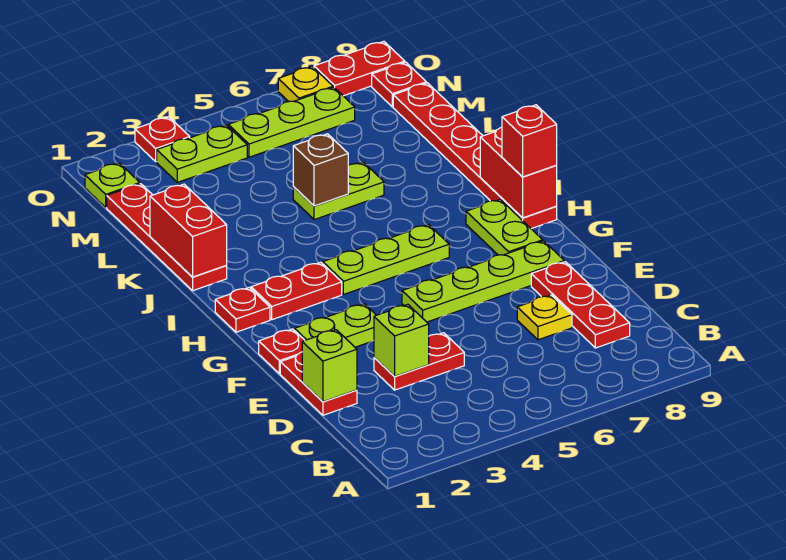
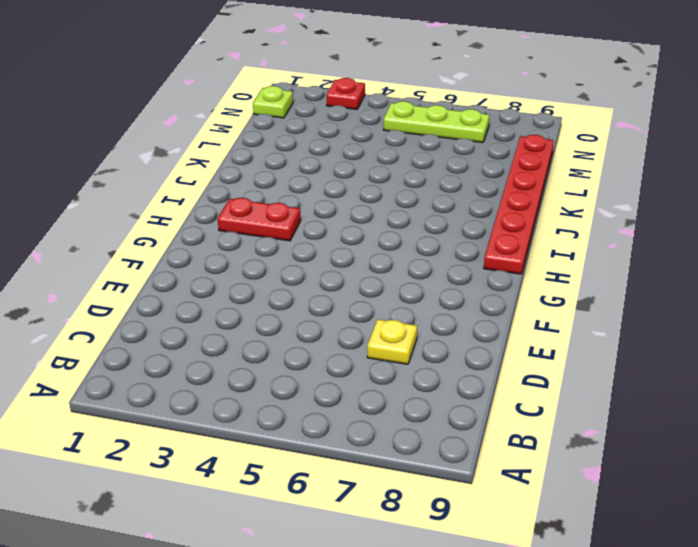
none -> red 1x3 plate [531,262,630,348]
none -> red 1x2 plate [280,352,357,415]
none -> red 1x2 plate [374,333,464,390]

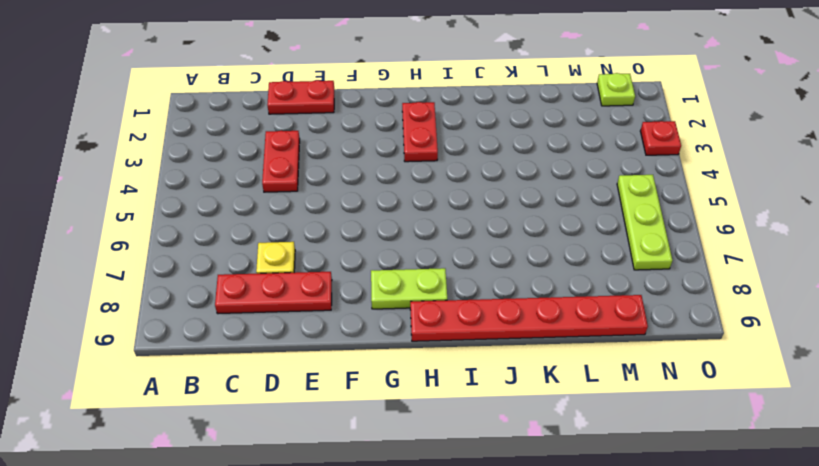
none -> red 1x1 plate [259,329,305,374]
none -> lime 1x2 plate [295,304,376,347]
none -> lime 1x4 plate [402,241,564,322]

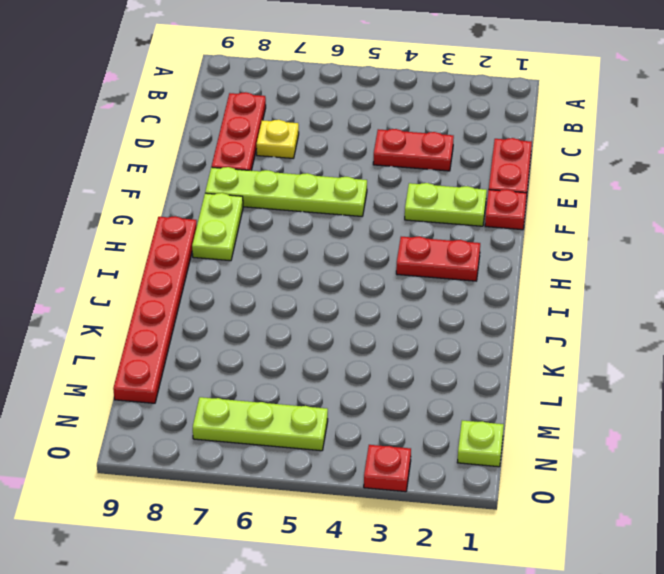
none -> red 1x1 plate [215,287,270,332]
none -> lime 1x3 plate [323,225,449,295]
none -> red 1x4 plate [107,184,227,291]

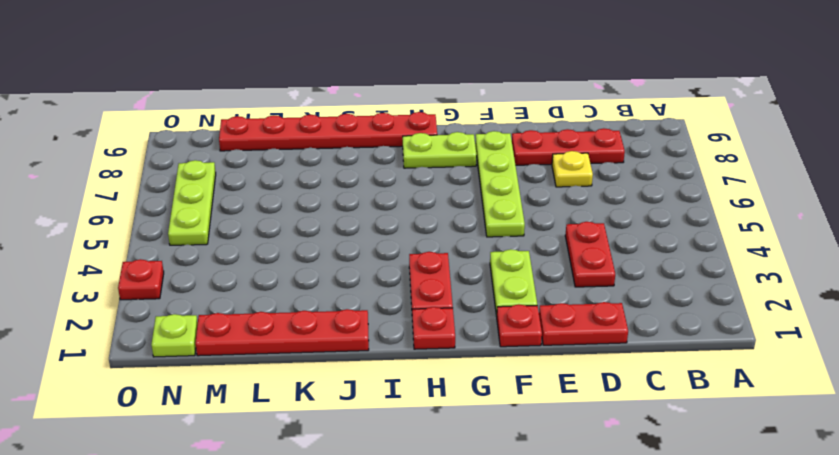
none -> lime 1x3 plate [323,225,449,295]
none -> lime 1x2 plate [293,162,384,220]
none -> lime 1x2 plate [157,125,247,182]

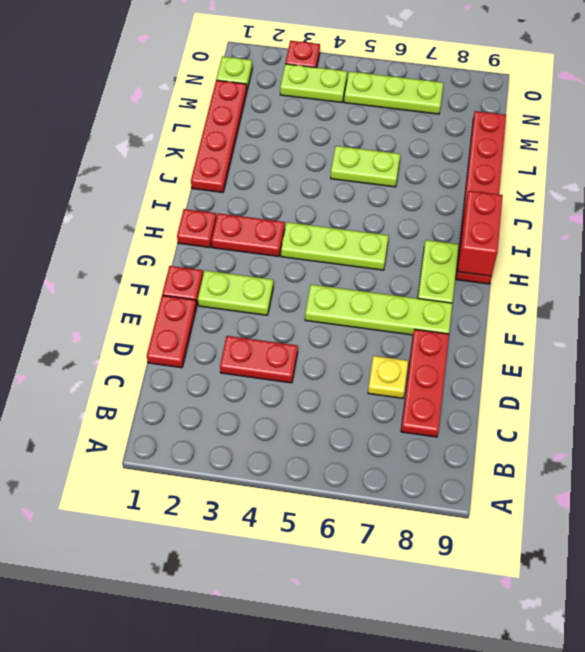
none -> red 1x1 plate [372,62,426,107]
none -> yellow 1x1 plate [278,67,333,101]
none -> red 1x2 plate [314,41,405,96]

